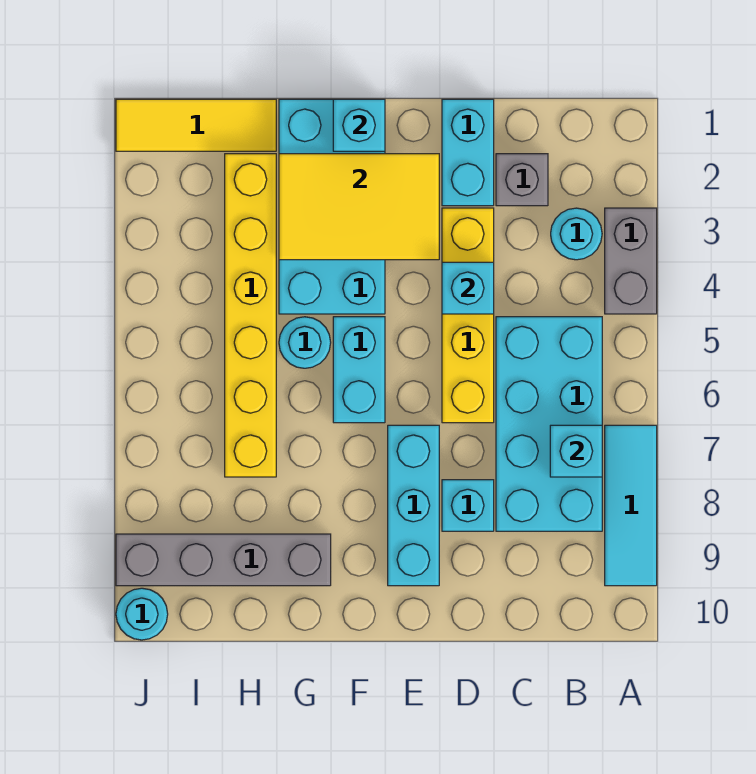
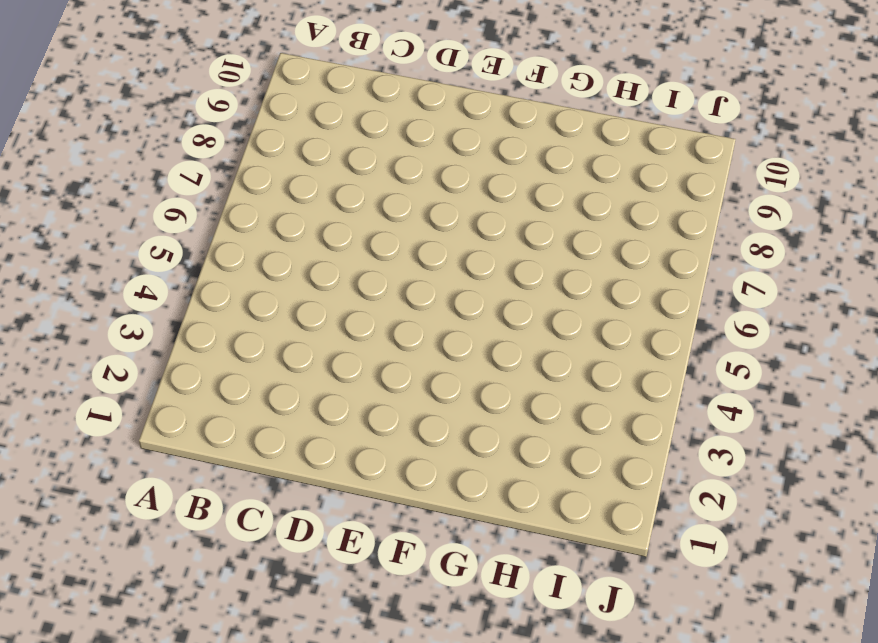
none -> grey 1x2 brick [605,208,657,314]
none -> cyan 1x3 tile [605,425,657,586]
none -> cyan 1x1 round brick [551,208,602,260]

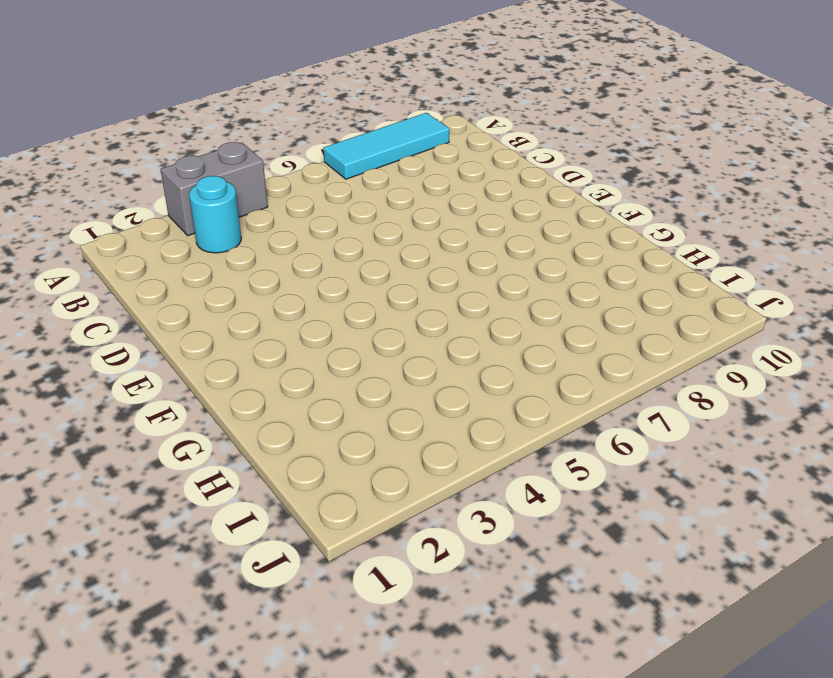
none -> cyan 2x4 brick [496,317,602,531]
none -> grey 1x1 brick [496,154,548,206]
none -> cyan 1x2 brick [442,99,494,206]

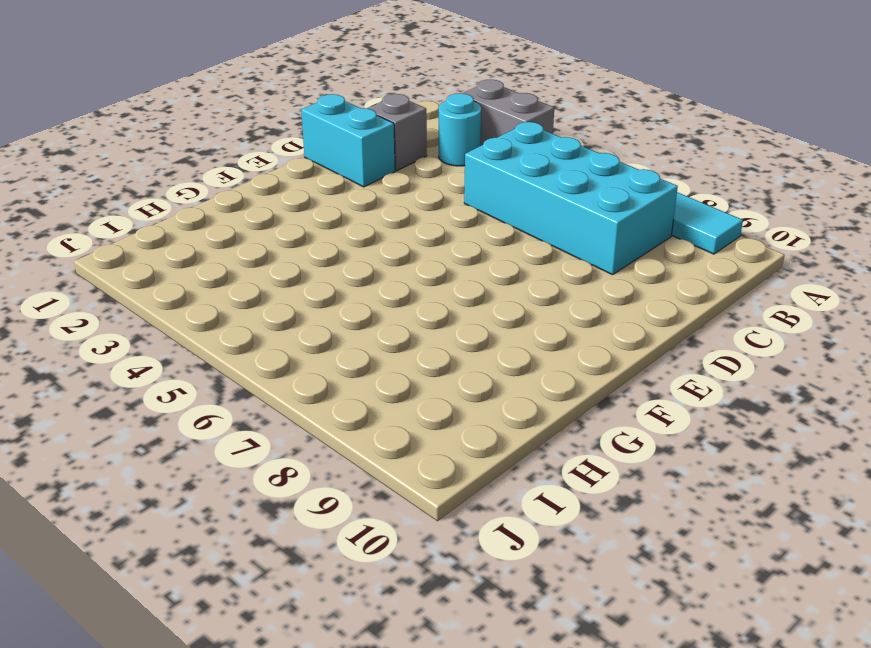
none -> yellow 1x4 brick [442,208,494,423]
none -> cyan 1x1 brick [442,480,494,531]
none -> cyan 1x3 brick [388,425,439,586]

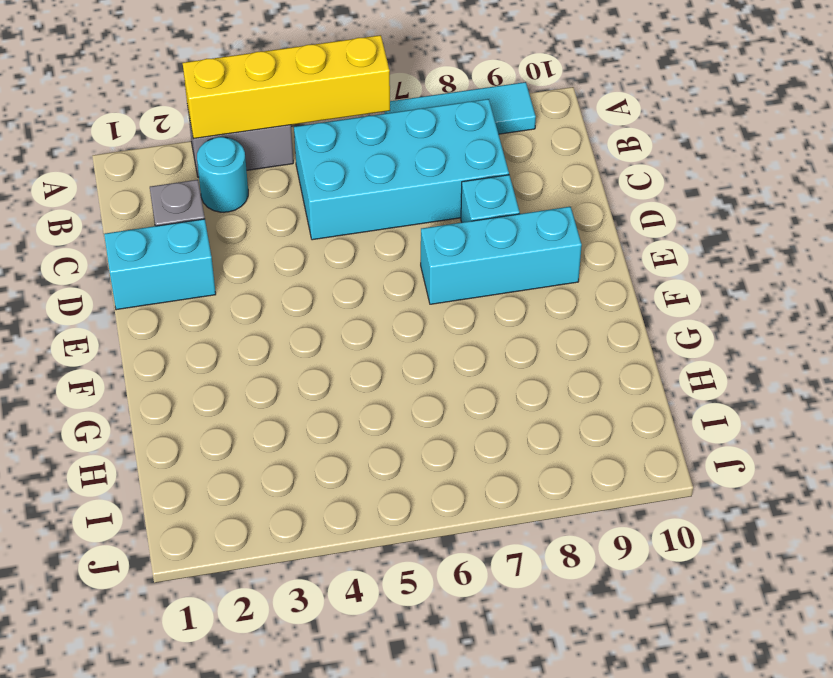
yellow 1x4 brick [183,35,390,139] -> yellow 1x4 brick moved to [442,208,494,423]
none -> cyan 2x4 brick [279,99,385,314]
none -> cyan 1x2 brick [333,317,385,423]
none -> cyan 1x1 round brick [279,317,331,368]

